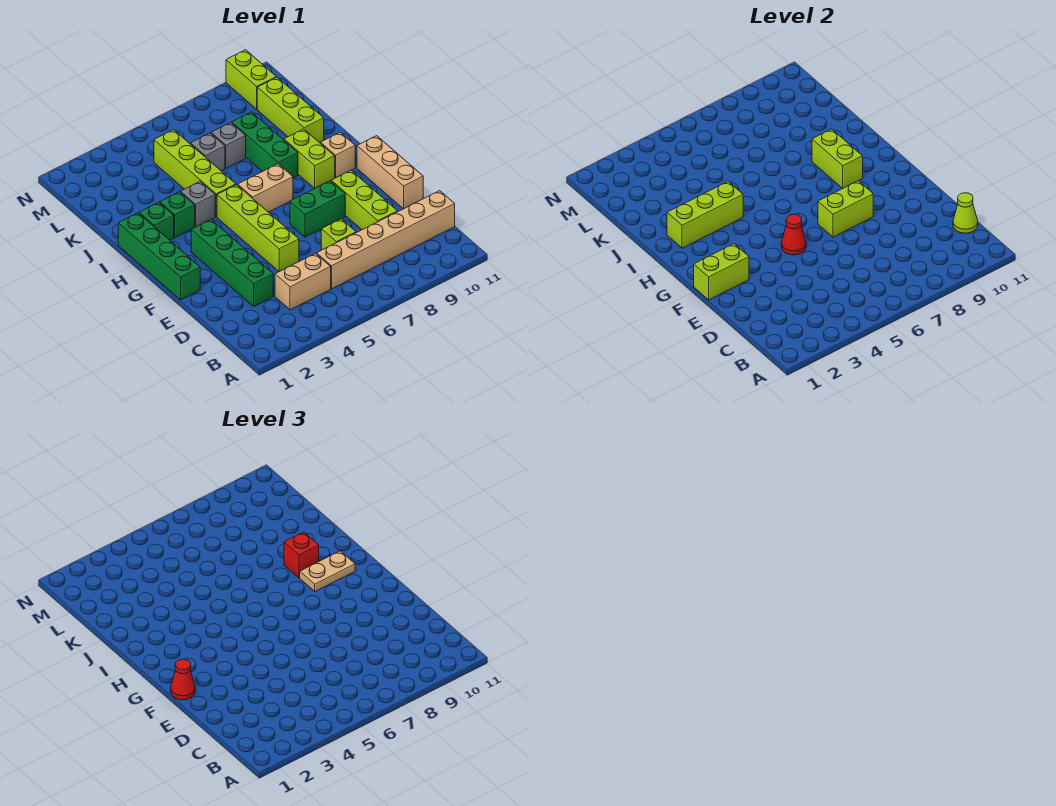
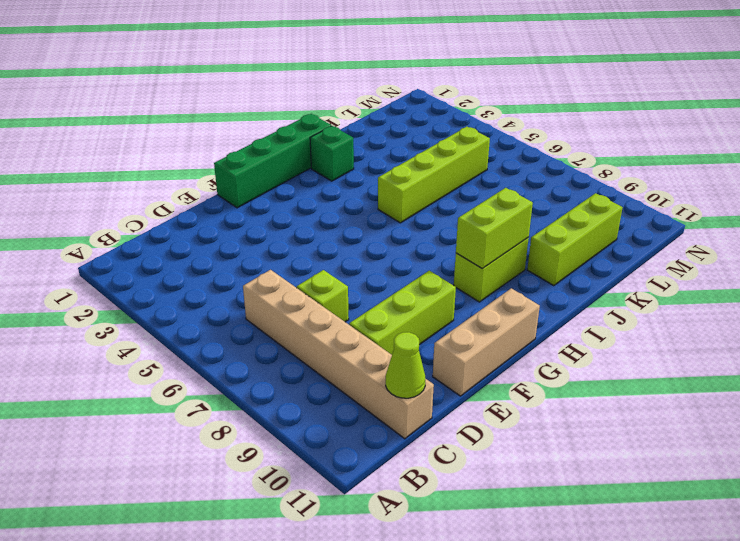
none -> tan 1x2 brick [275,254,331,310]
none -> green 1x4 brick [191,220,273,306]
none -> lime 1x4 brick [217,185,299,271]
none -> green 1x2 brick [290,181,345,237]

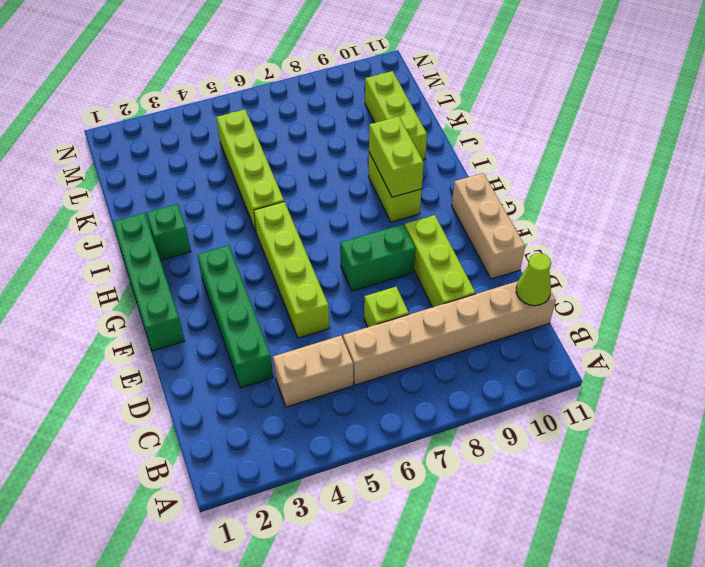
none -> tan 1x2 brick [238,164,293,212]
none -> tan 1x1 brick [321,132,355,178]
none -> green 1x1 brick [160,192,195,238]
none -> grey 1x1 brick [181,182,215,227]

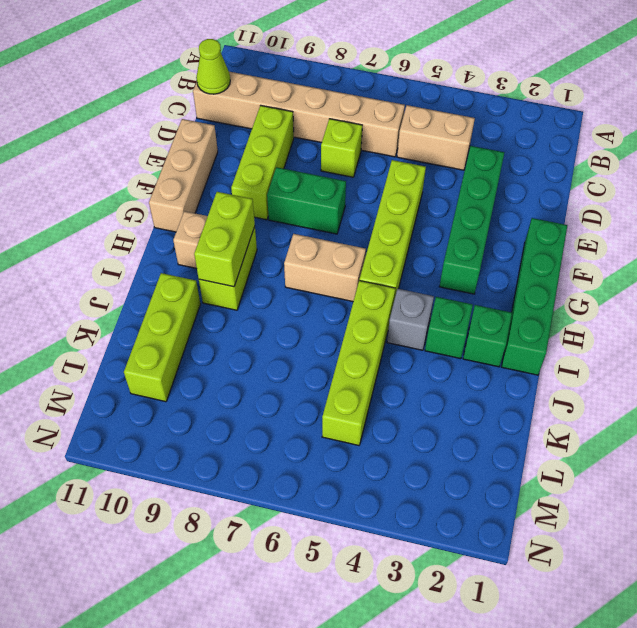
none -> green 1x3 brick [232,112,298,178]
none -> grey 1x1 brick [190,133,225,171]
none -> grey 1x1 brick [211,123,246,168]
none -> lime 1x2 brick [226,50,276,109]

